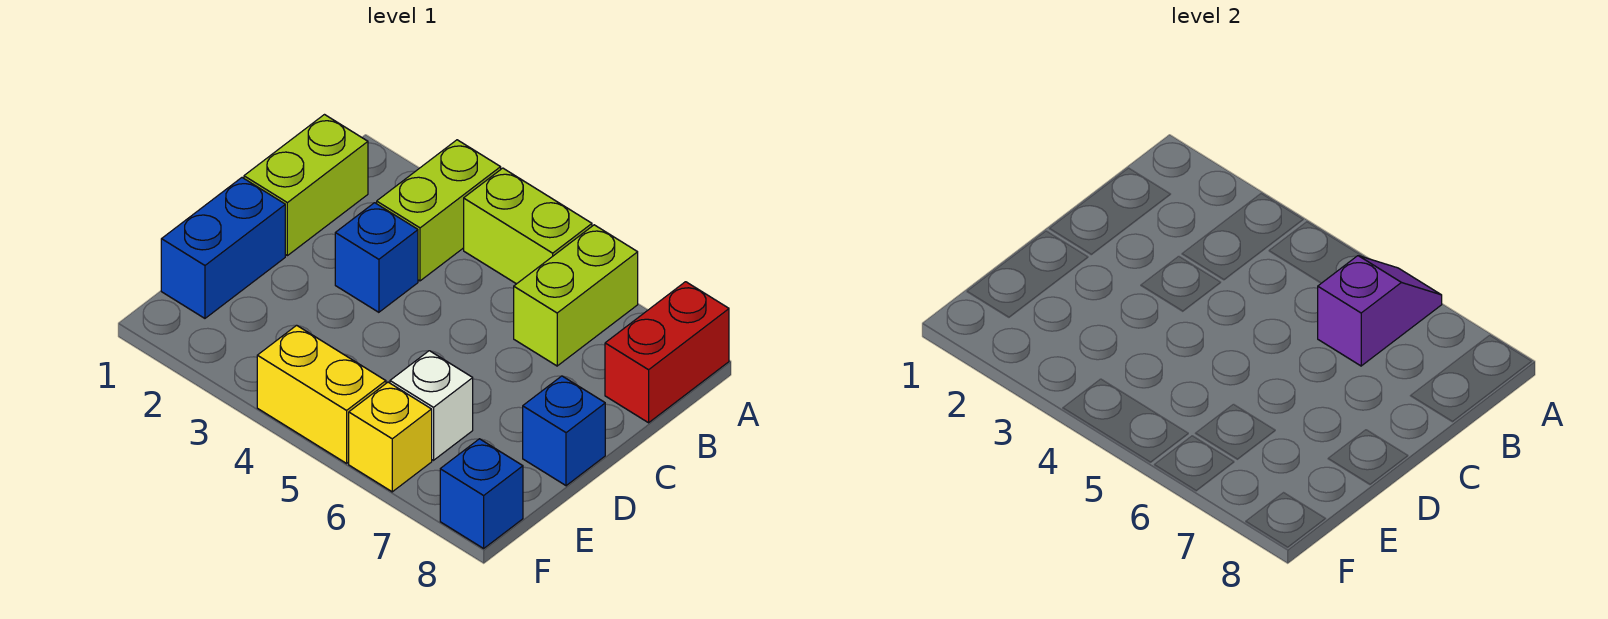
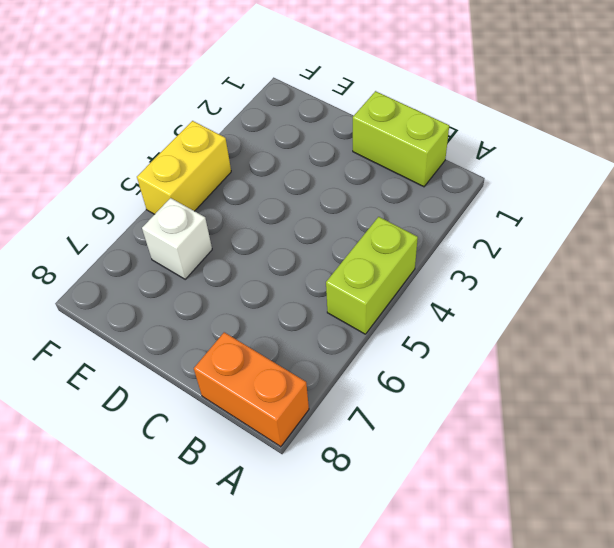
orange 1x2 brick [194,332,309,447] -> red 1x2 brick [605,282,729,423]
none -> lime 1x2 brick [377,140,501,281]
none -> lime 1x2 brick [514,225,638,366]
none -> blue 1x1 brick [335,203,418,312]

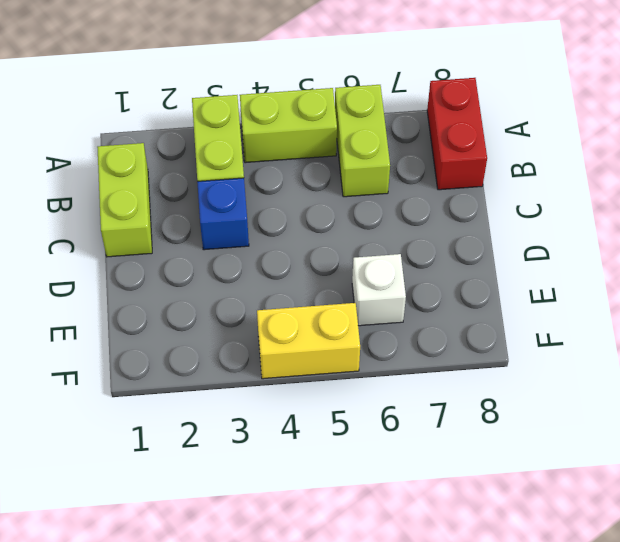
none -> blue 1x2 brick [161,178,285,318]
none -> blue 1x1 brick [523,376,605,486]
none -> yellow 1x1 brick [349,382,432,492]

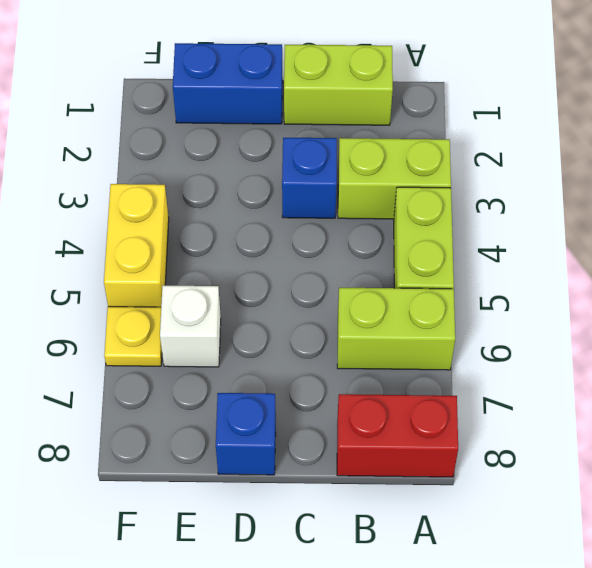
yellow 1x1 plate [104,307,162,366] -> yellow 1x1 brick [349,382,432,492]
none -> blue 1x1 brick [440,439,523,548]
none -> purple 1x2 slope [1318,256,1442,366]

